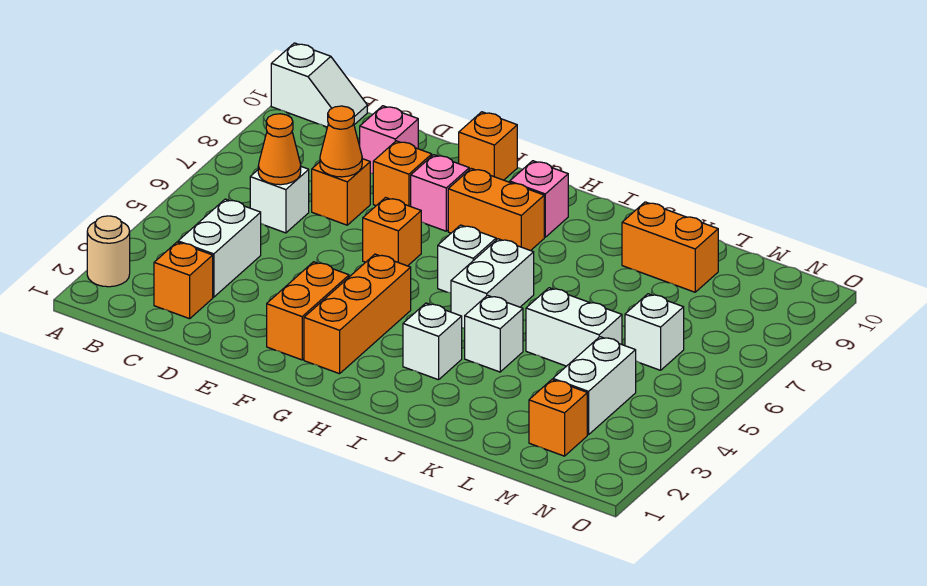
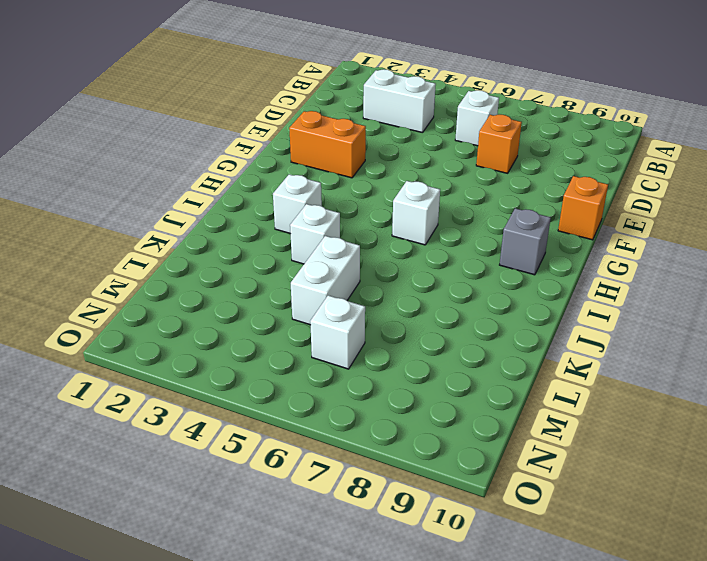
grey 1x1 brick [500,208,551,275] -> pink 1x1 brick [510,161,568,237]
none -> tan 1x1 round brick [87,216,130,287]
none -> white 1x2 slope [271,43,367,127]
none -> orange 1x1 brick [154,242,213,319]

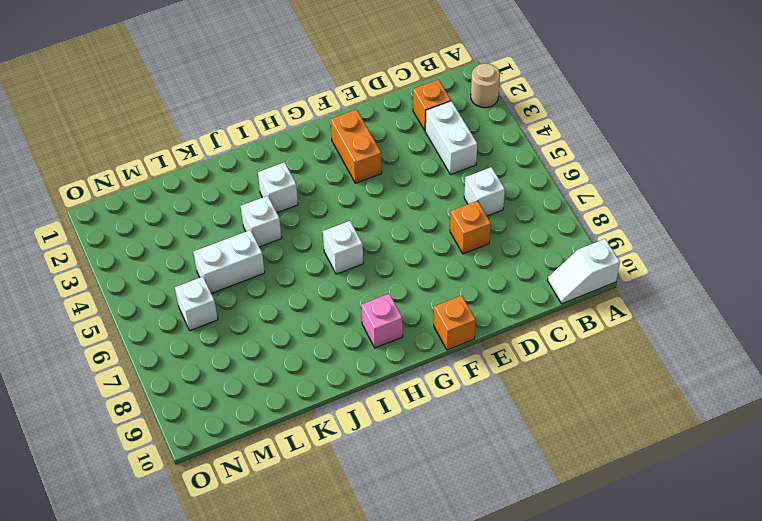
none -> pink 1x1 brick [360,106,418,174]
none -> orange 1x1 brick [373,141,432,206]
none -> orange 1x1 brick [363,198,421,266]

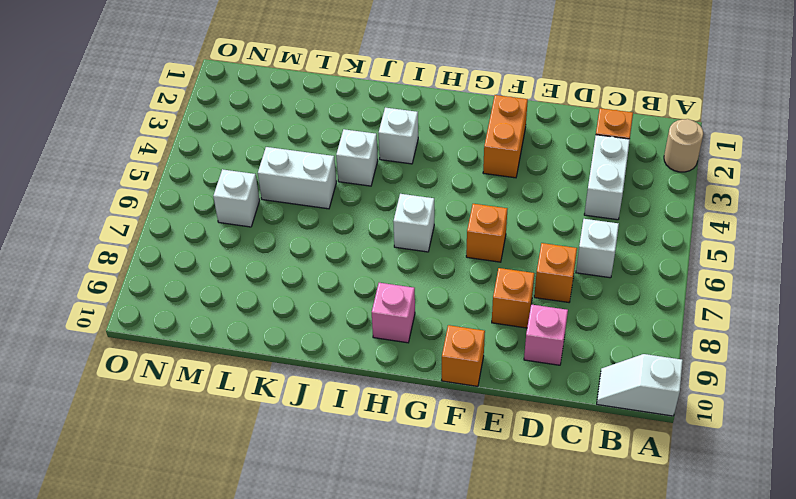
none -> pink 1x1 brick [411,155,469,231]
none -> orange 1x3 brick [304,254,411,374]
none -> orange 1x2 brick [448,168,544,251]

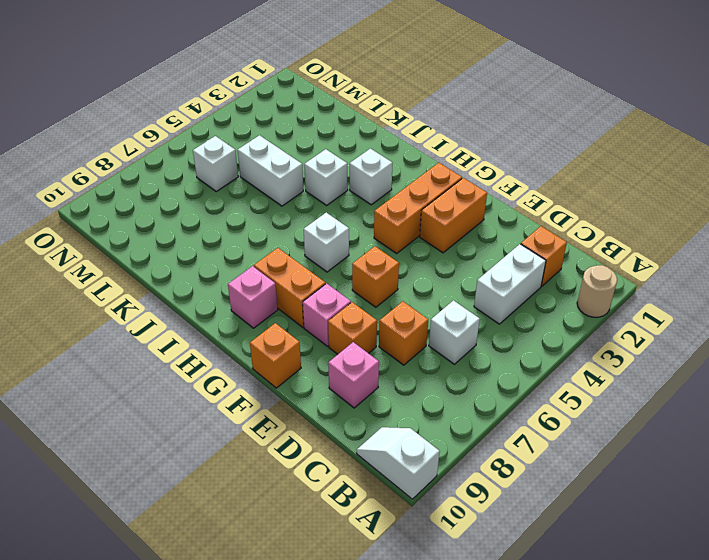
none -> white 1x2 brick [451,239,534,329]
none -> orange 1x2 brick [622,202,718,292]
none -> orange 1x1 brick [529,380,587,456]

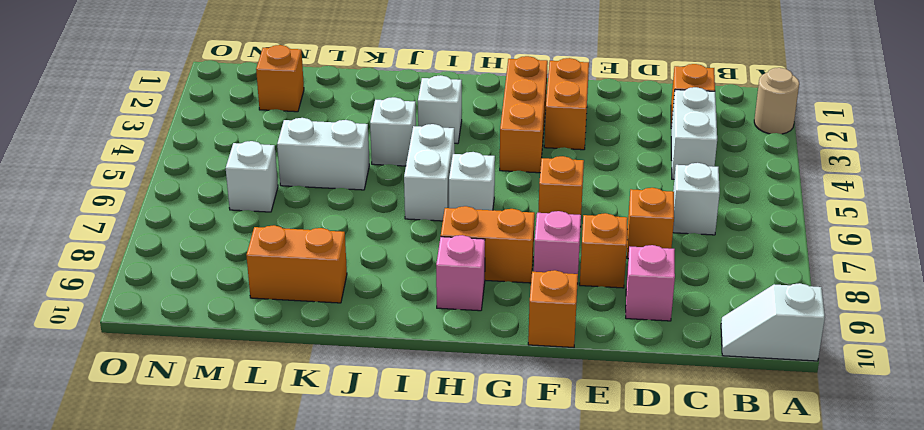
none -> white 1x2 brick [553,337,636,435]
none -> orange 1x1 cone [258,114,301,185]
none -> orange 1x1 cone [320,106,362,177]

